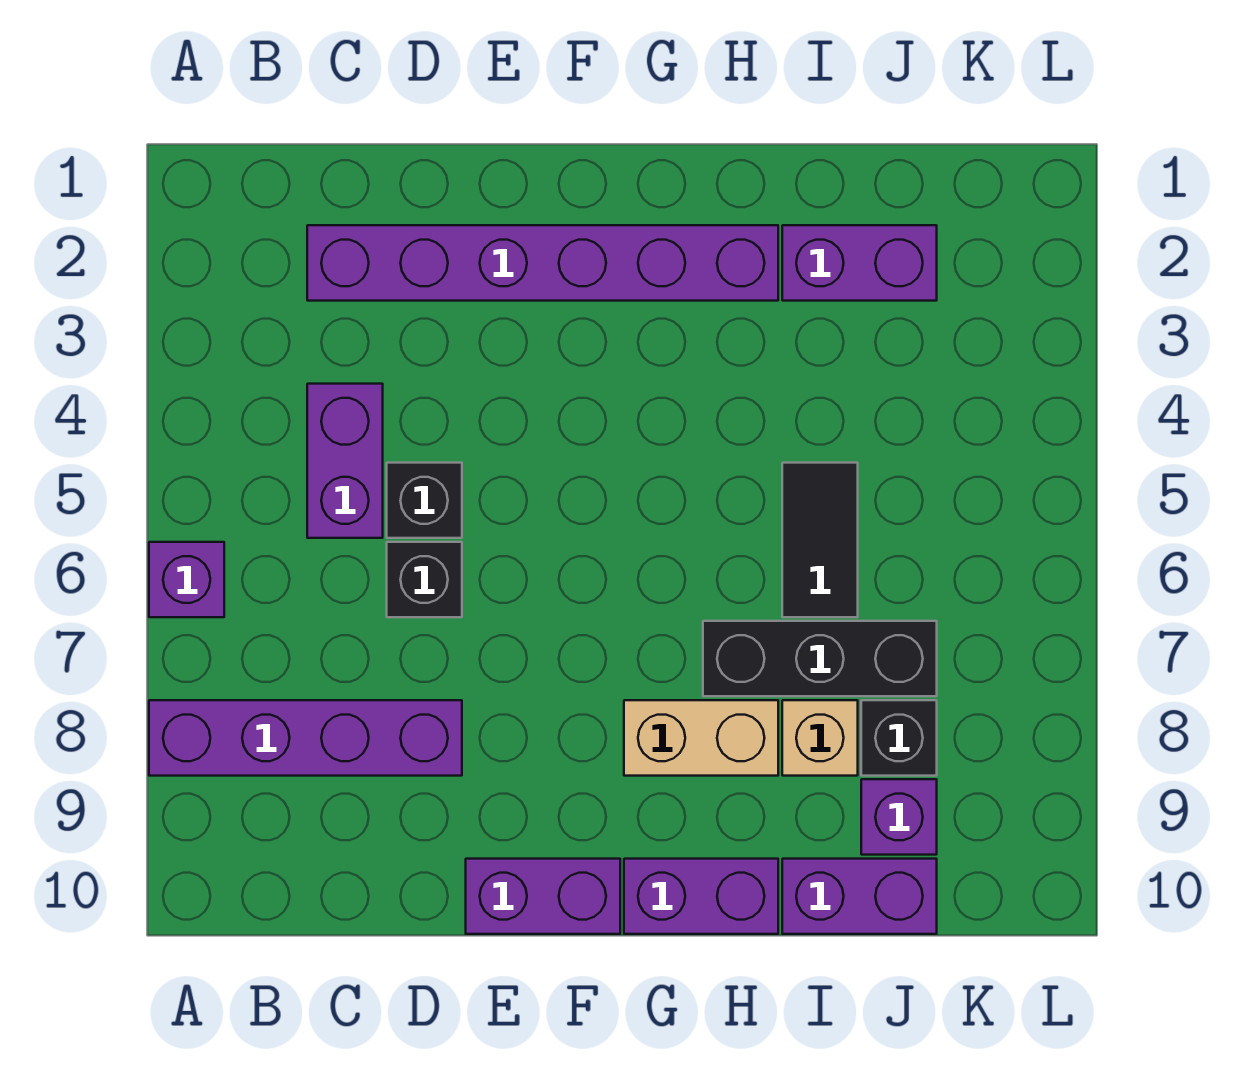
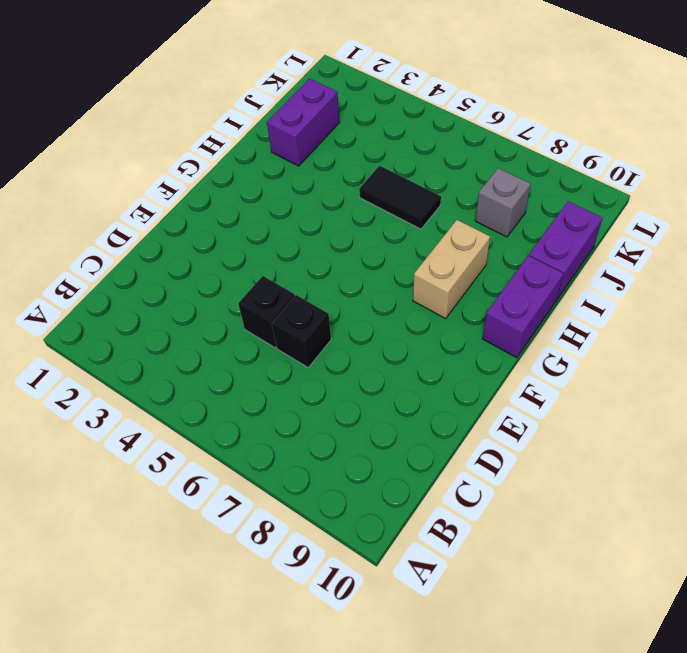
grey 1x1 brick [475,168,531,237] -> black 1x1 brick [861,700,937,776]
none -> purple 1x1 brick [149,542,224,617]
none -> purple 1x4 brick [149,700,462,776]
none -> purple 1x6 brick [307,225,778,301]

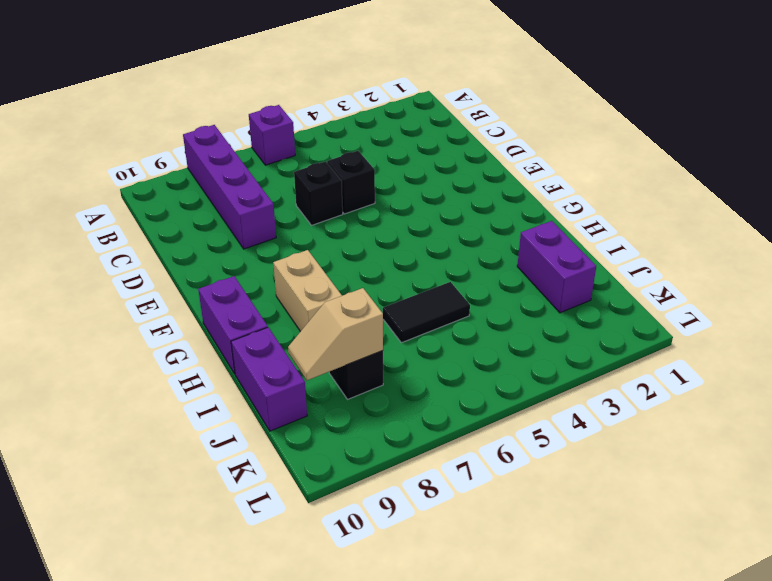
tan 1x2 slope [288,288,383,380] -> none
none -> purple 1x6 brick [307,225,778,301]
none -> purple 1x2 brick [307,384,383,538]
none -> purple 1x2 brick [466,859,620,934]

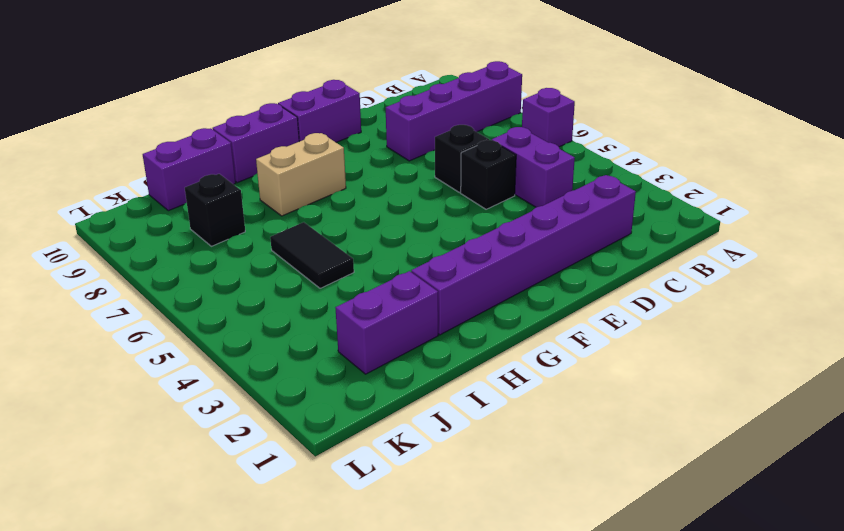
none -> black 1x3 brick [703,621,937,696]
none -> tan 1x1 brick [782,700,858,776]
none -> purple 1x1 brick [861,779,937,855]

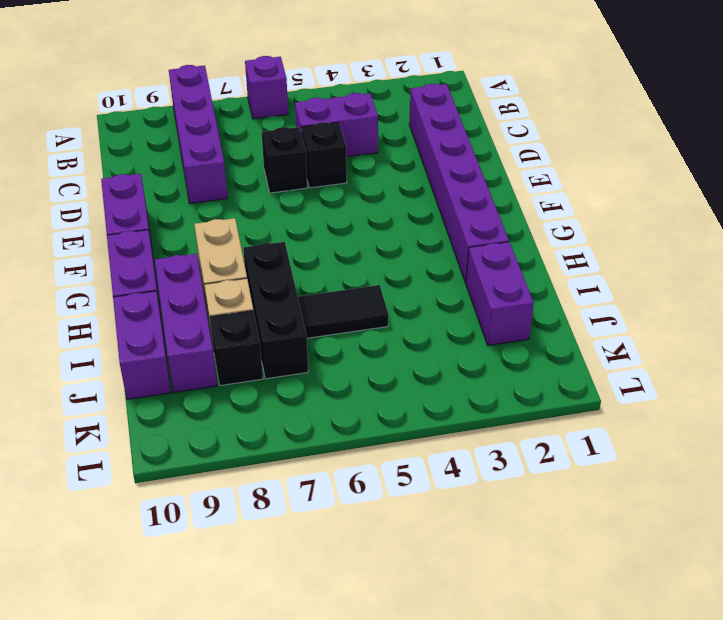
purple 1x3 brick [155,254,217,392] -> purple 1x1 brick [861,779,937,855]

